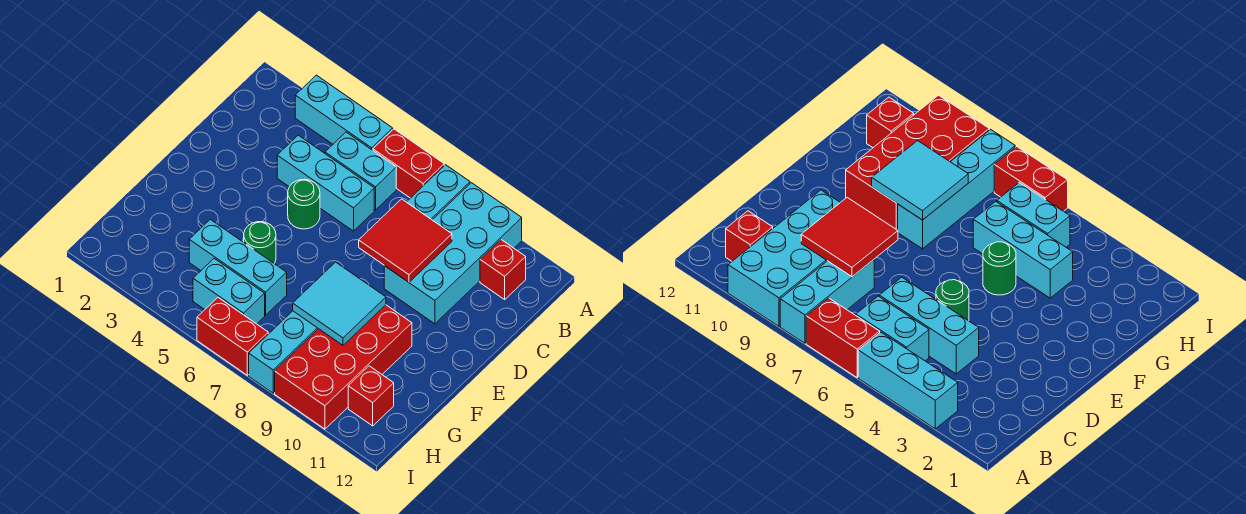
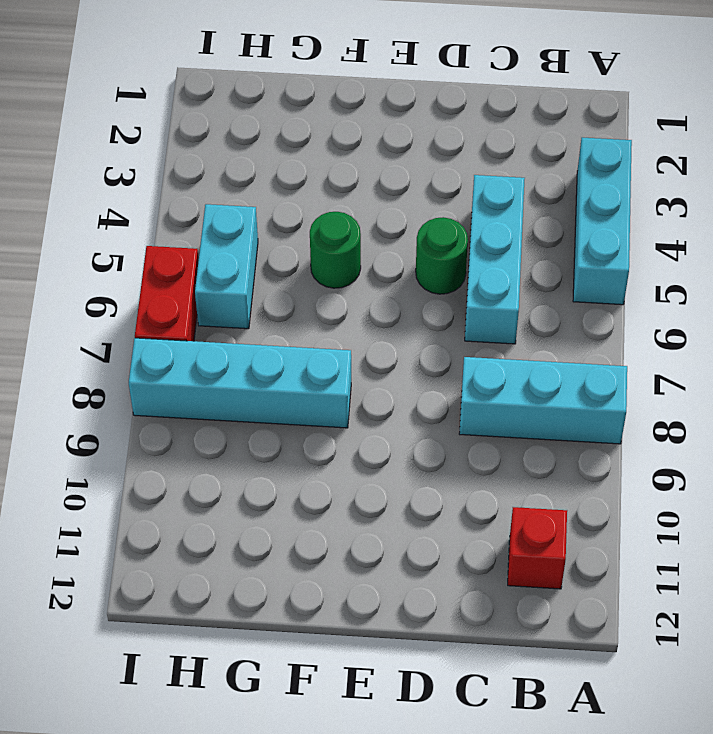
none -> red 1x2 brick [373,129,444,198]
none -> cyan 2x4 brick [384,183,522,324]
none -> cyan 1x2 brick [325,132,396,210]

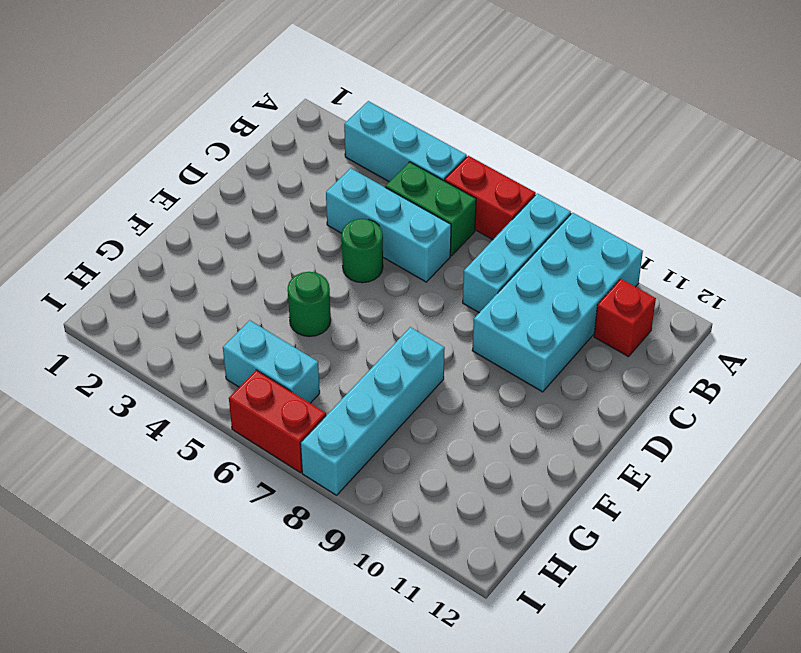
green 1x2 brick [385,162,476,256] -> cyan 1x2 brick [325,132,396,210]
none -> red 2x4 brick [275,305,412,429]
none -> cyan 1x3 brick [189,219,287,315]
none -> red 1x1 brick [348,366,394,426]

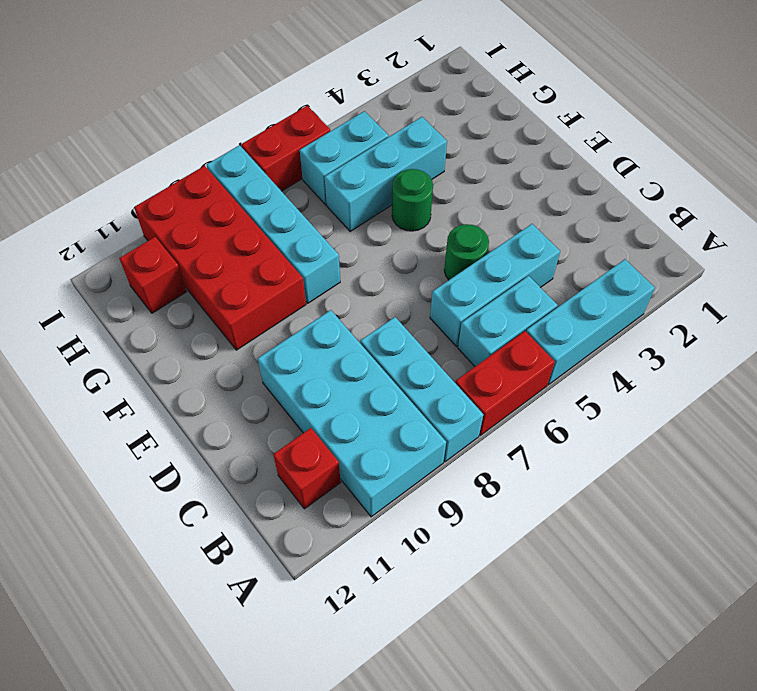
none -> red 2x2 tile [359,199,452,282]
none -> cyan 2x2 tile [293,262,386,345]

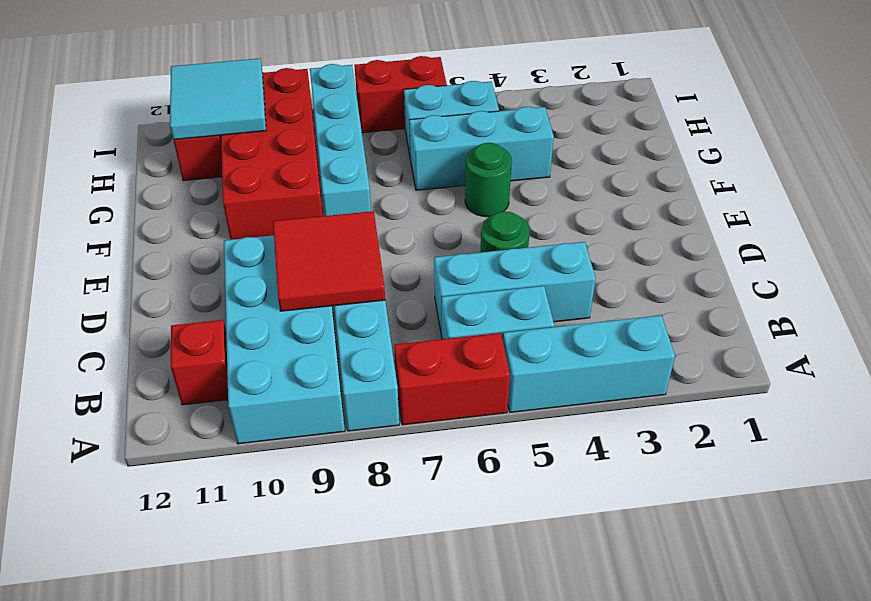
cyan 2x2 tile [170,58,266,140] -> cyan 2x2 tile moved to [293,262,386,345]

